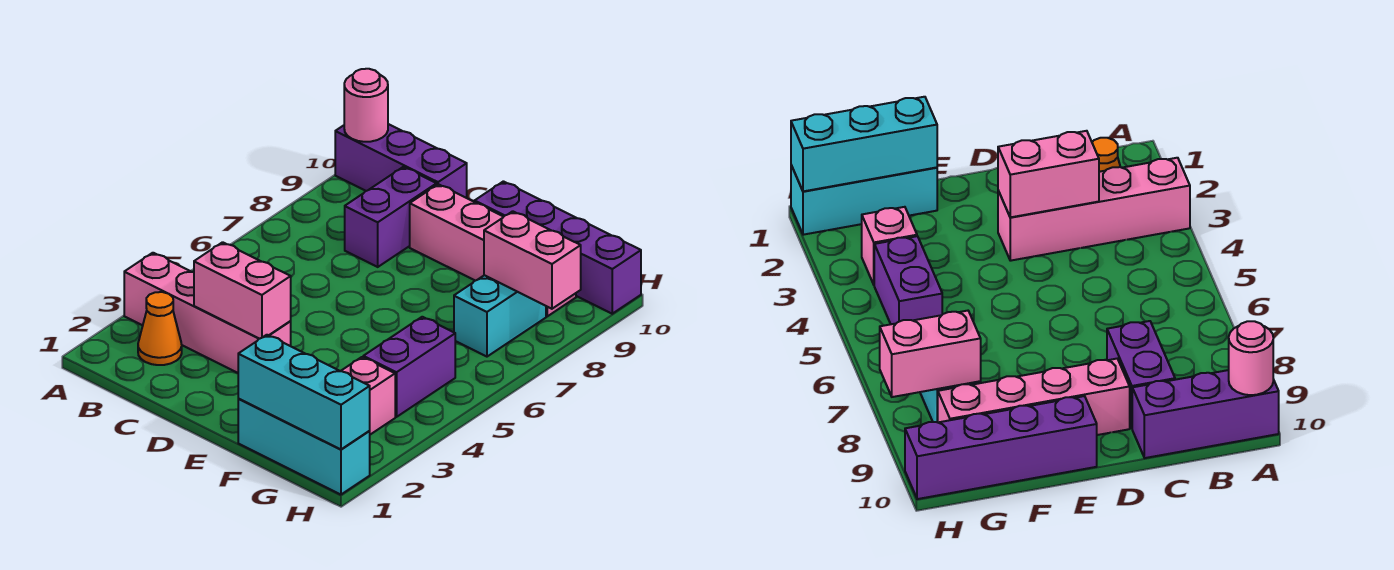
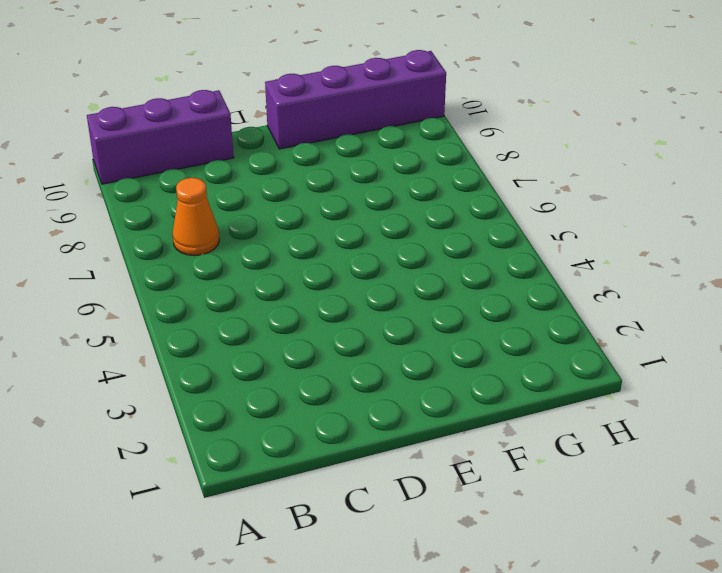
orange 1x1 cone [172,178,219,256] -> orange 1x1 cone moved to [138,292,182,365]
none -> pink 1x4 brick [124,253,291,373]
none -> purple 1x2 brick [345,167,437,267]
none -> pink 1x4 brick [410,184,576,316]

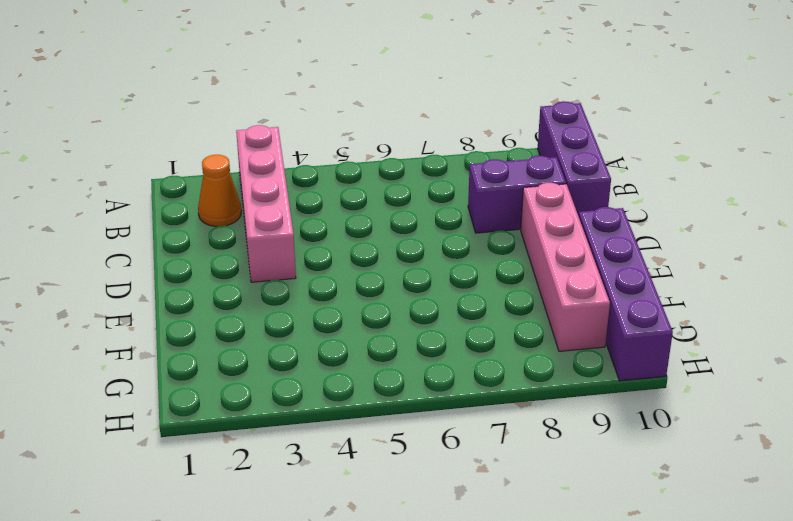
none -> cyan 1x3 brick [238,399,370,495]
none -> pink 1x1 brick [341,357,395,435]
none -> purple 1x2 brick [363,317,455,417]

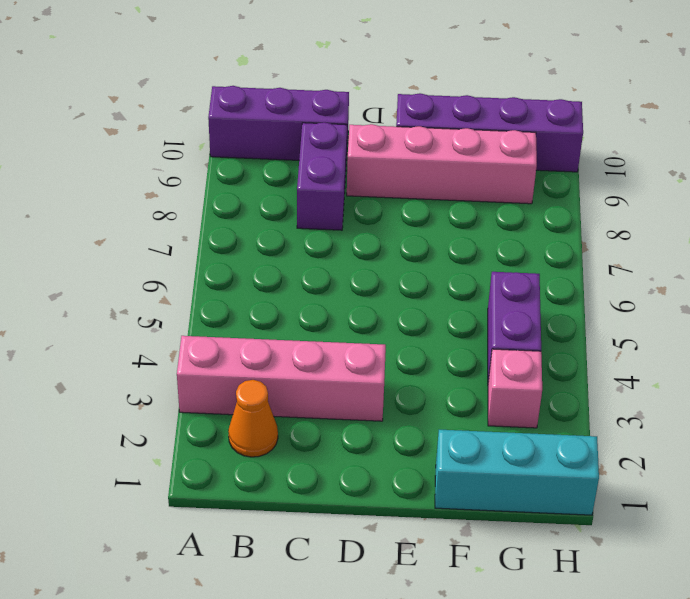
none -> cyan 1x2 brick [454,275,546,357]
none -> pink 1x1 round brick [344,69,388,142]
none -> pink 1x2 brick [194,242,291,339]

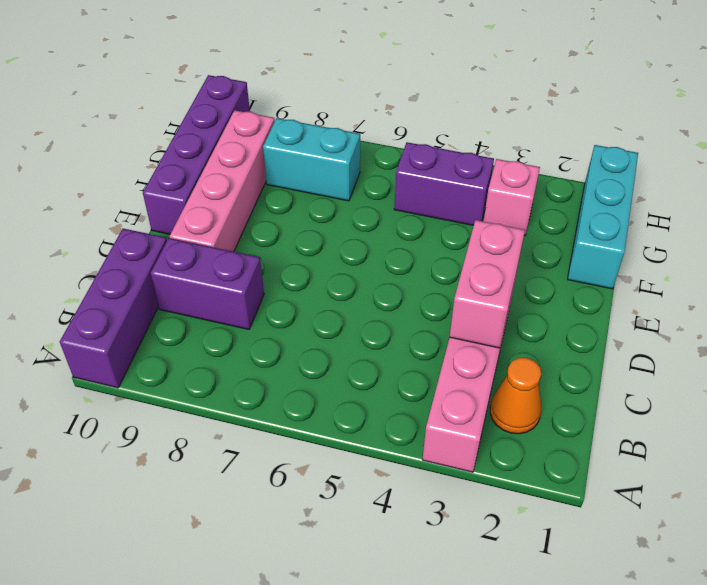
none -> pink 1x1 round brick [344,69,388,142]
none -> cyan 1x3 brick [238,335,370,450]
none -> pink 1x2 brick [484,211,581,309]

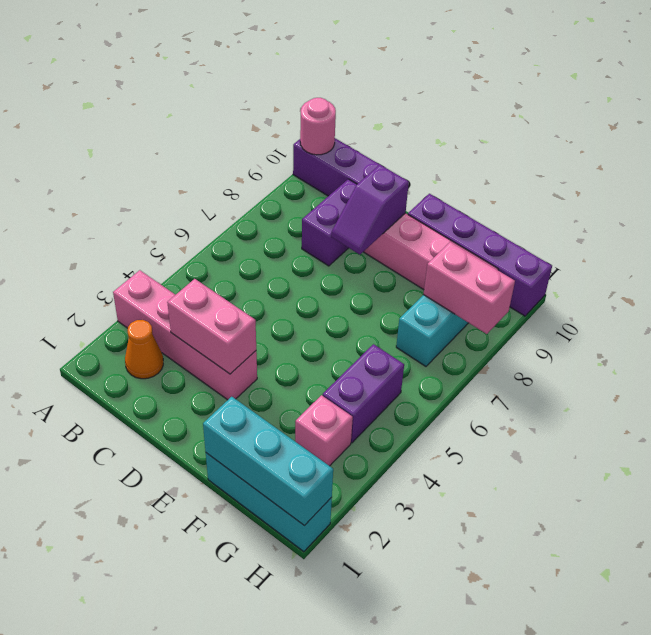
purple 1x2 slope [331,165,409,255] -> none

